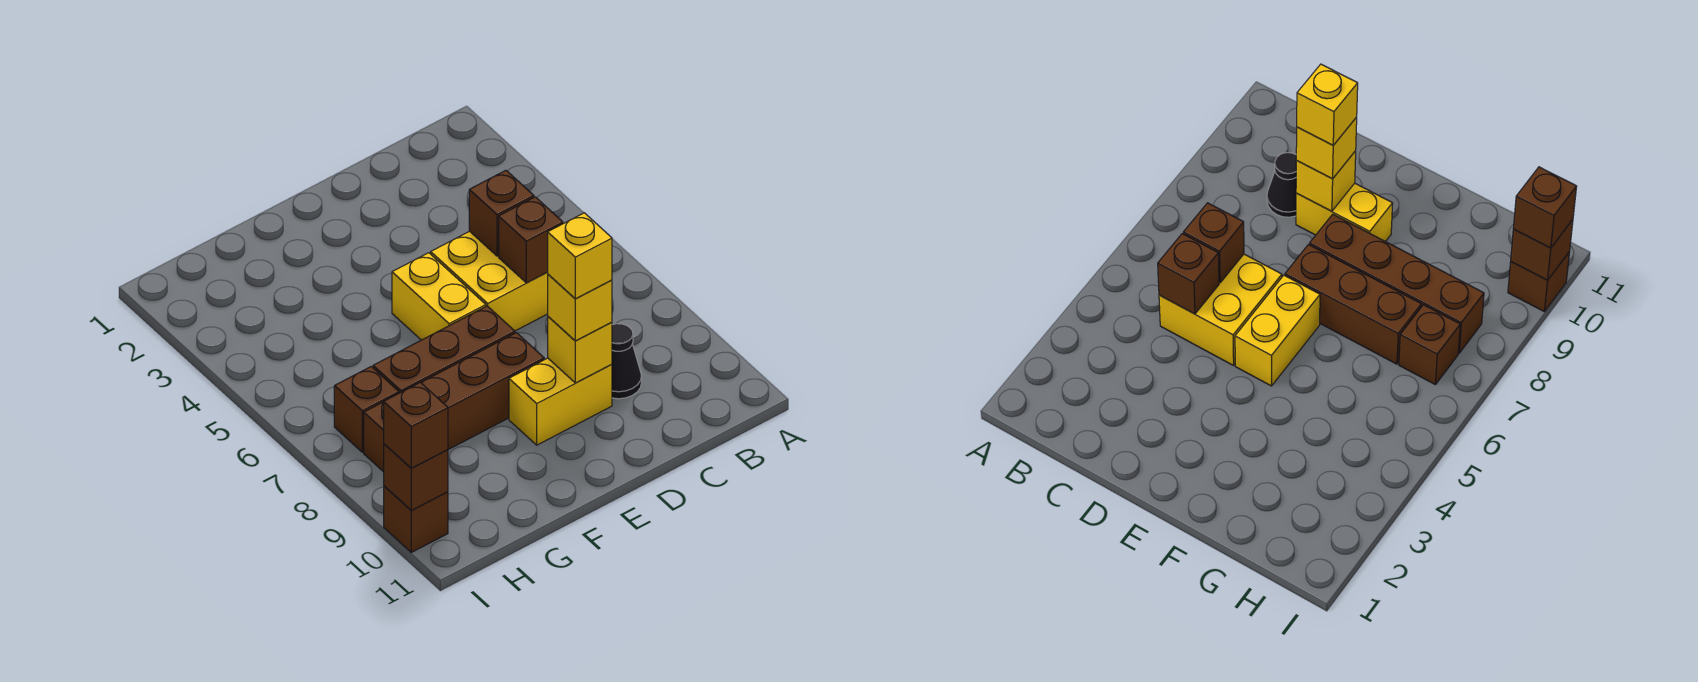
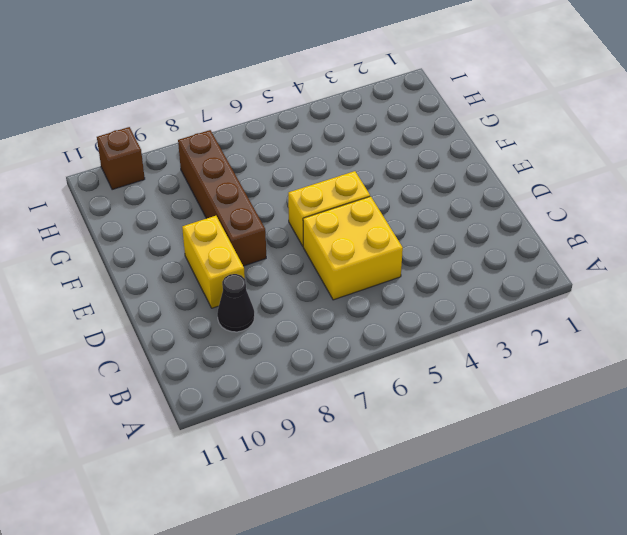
none -> brown 1x3 brick [373,306,515,393]
none -> brown 1x1 brick [334,367,399,452]
none -> brown 1x1 brick [469,170,534,256]

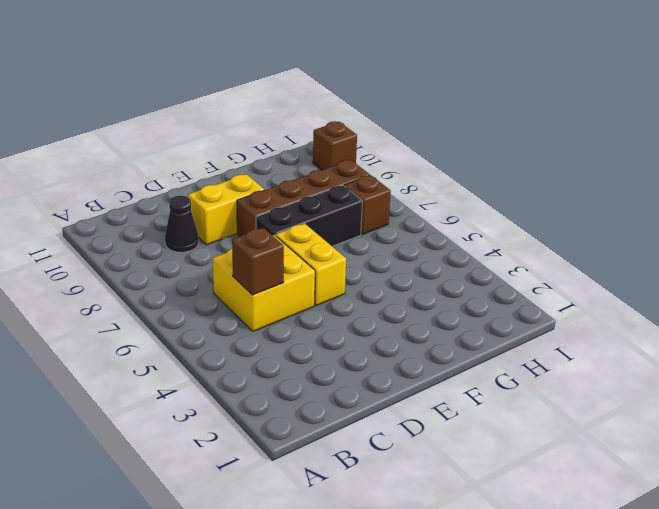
black 1x3 brick [256,185,362,246] -> brown 1x3 brick [373,306,515,393]
none -> brown 1x1 brick [499,197,563,283]
none -> yellow 1x1 brick [548,317,612,383]
none -> brown 1x1 brick [384,444,448,510]

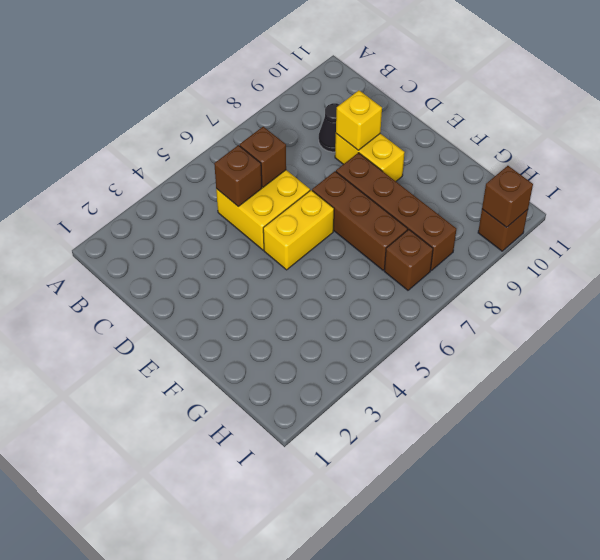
none -> yellow 1x1 brick [548,274,612,341]
none -> brown 1x1 brick [384,382,448,468]
none -> yellow 1x1 brick [548,213,612,299]

